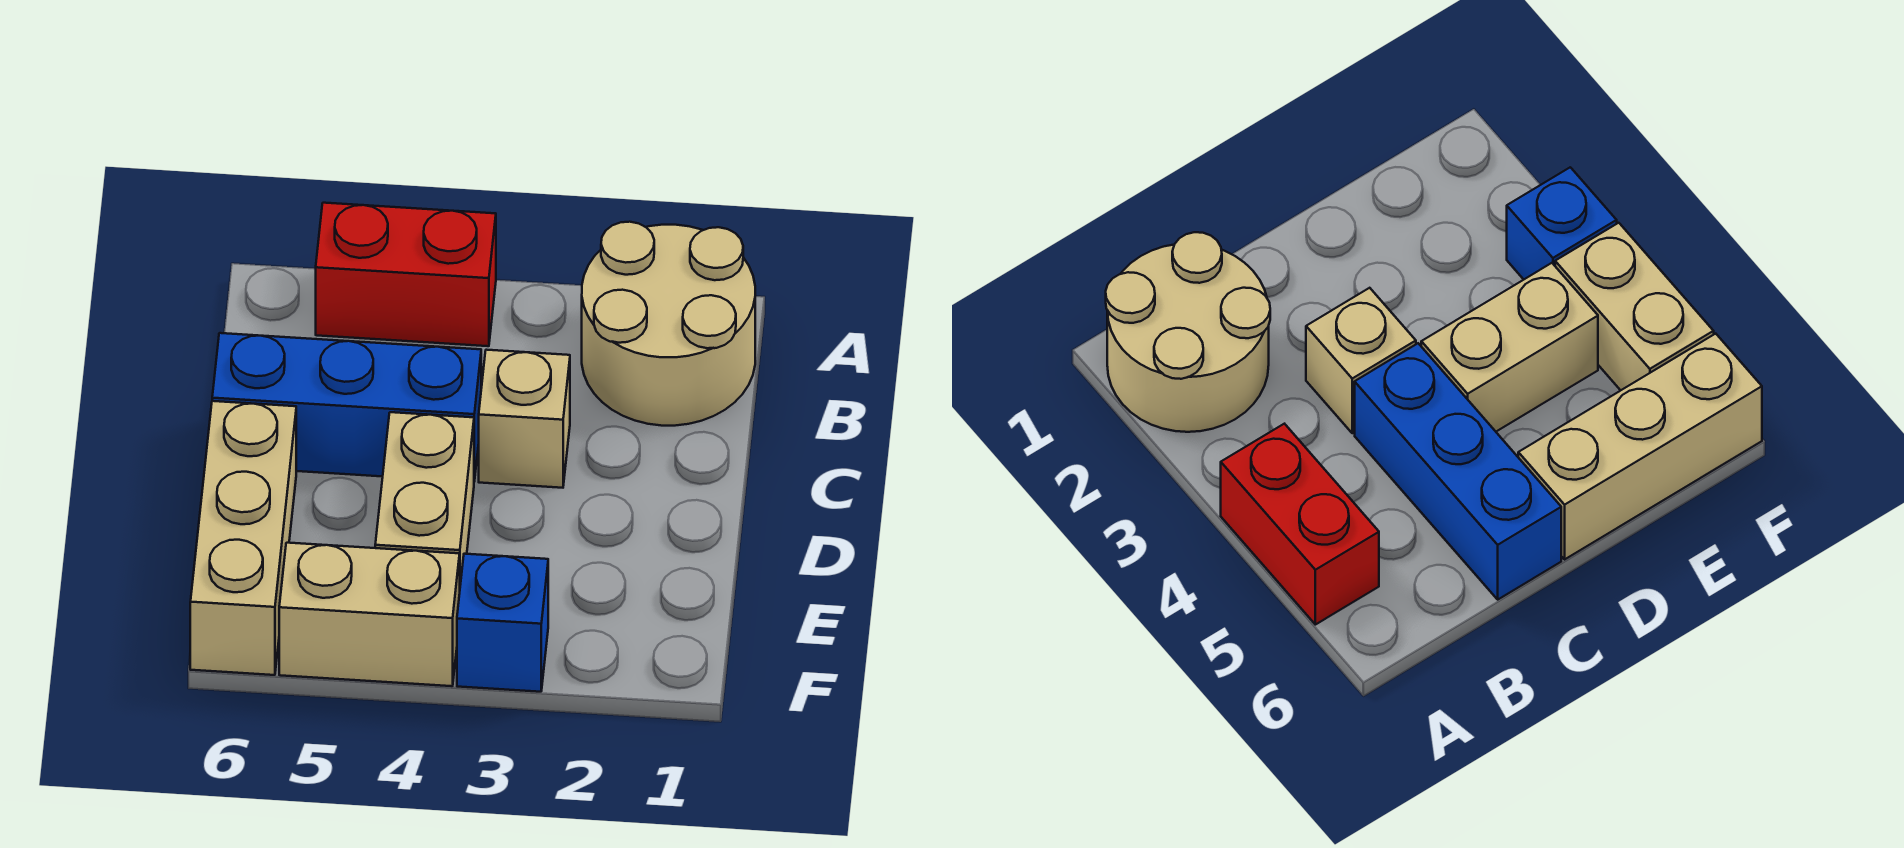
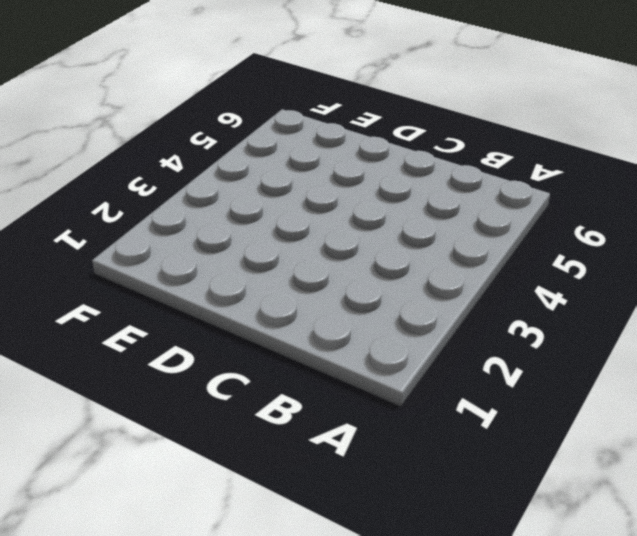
none -> tan 2x2 round brick [582,222,755,426]
none -> red 1x2 brick [316,203,496,346]

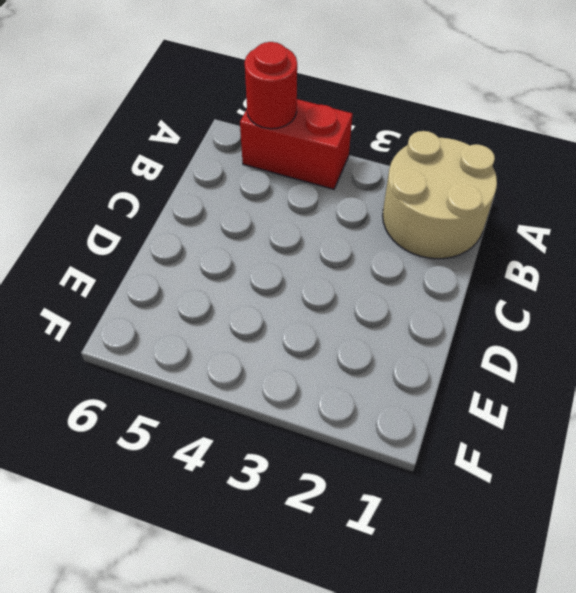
red 1x1 round brick [245,42,297,129] -> none
none -> tan 1x1 brick [479,350,570,488]
none -> blue 1x3 brick [212,333,481,481]

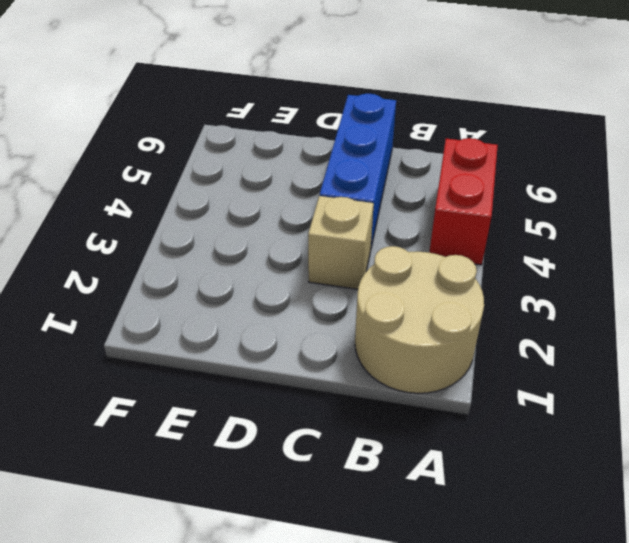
none -> tan 1x2 brick [375,412,474,585]
none -> tan 1x3 brick [190,401,296,675]

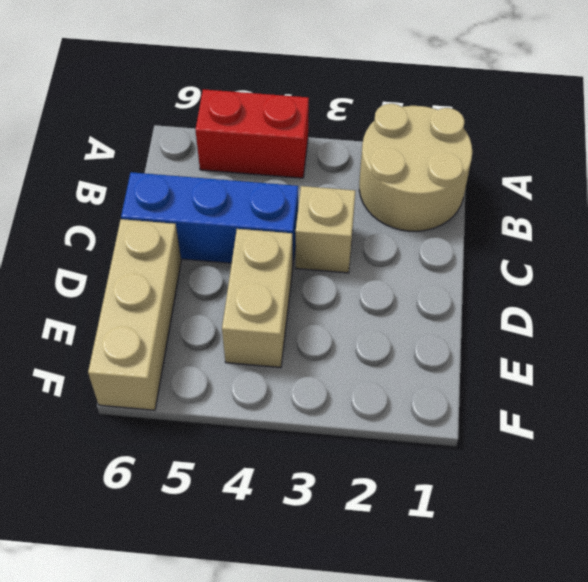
none -> blue 1x1 brick [457,554,548,692]
none -> tan 1x2 brick [279,543,460,686]

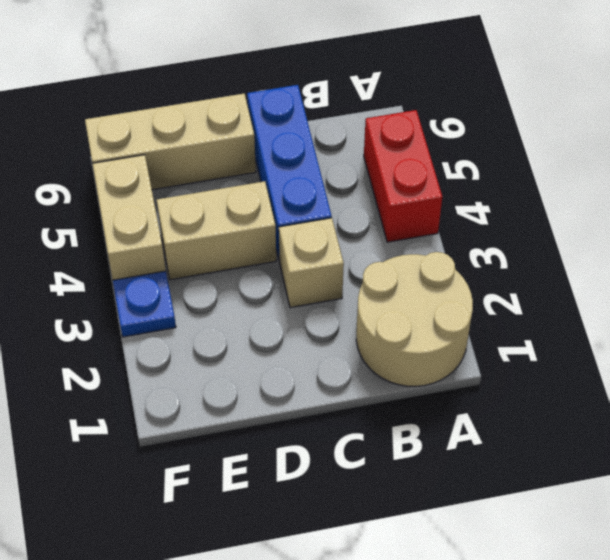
blue 1x1 plate [113,271,176,337] -> blue 1x1 brick [457,554,548,692]

